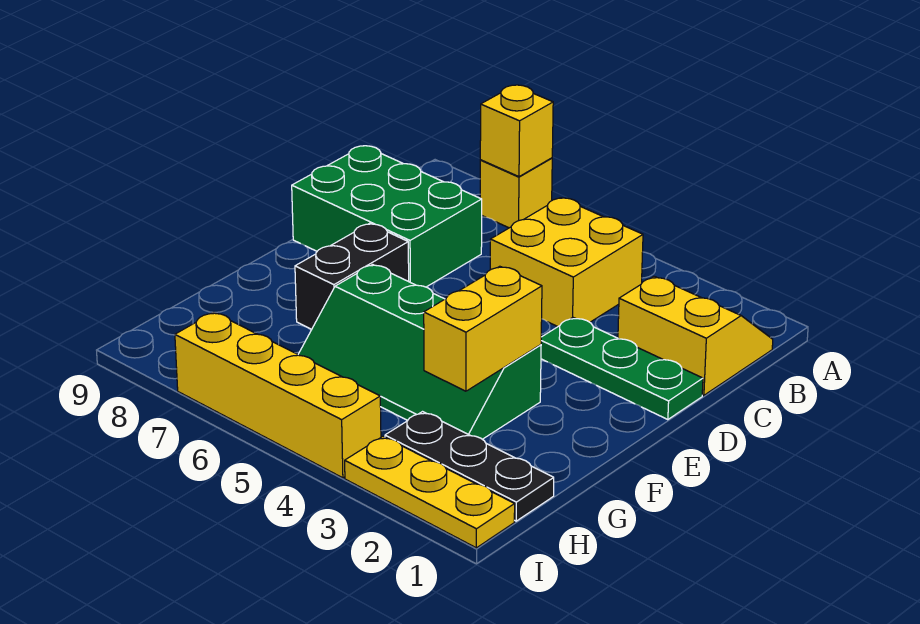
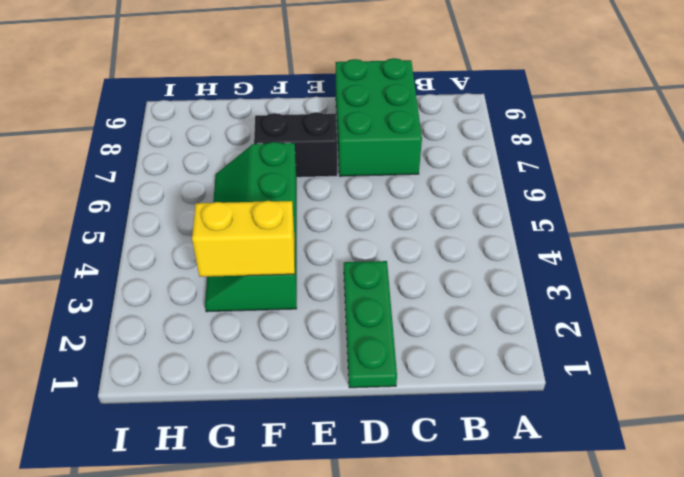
none -> yellow 1x1 brick [480,158,552,228]
none -> yellow 2x2 slope [618,276,773,395]
none -> yellow 2x2 brick [490,198,643,327]

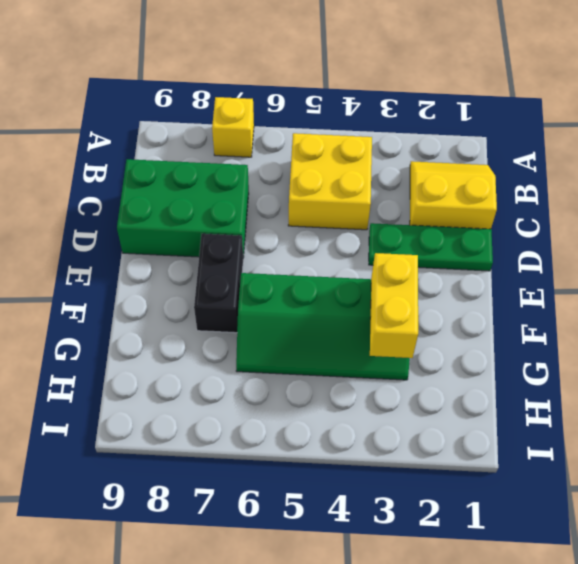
none -> black 1x3 plate [385,412,554,521]
none -> yellow 1x3 plate [345,436,515,548]
none -> yellow 1x4 brick [175,312,381,478]

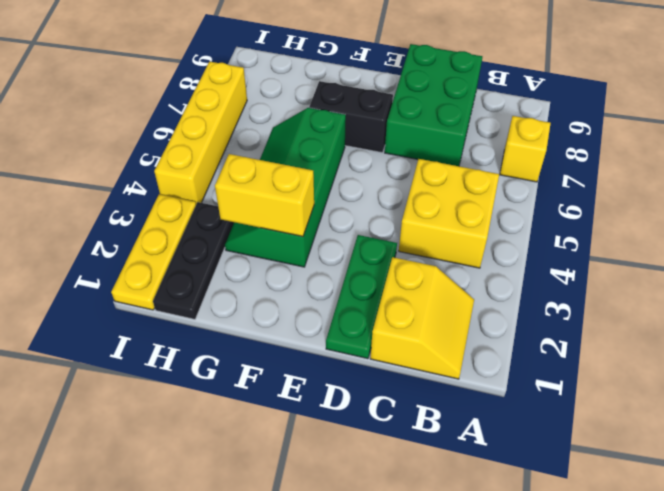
none -> yellow 1x1 brick [480,85,553,177]

